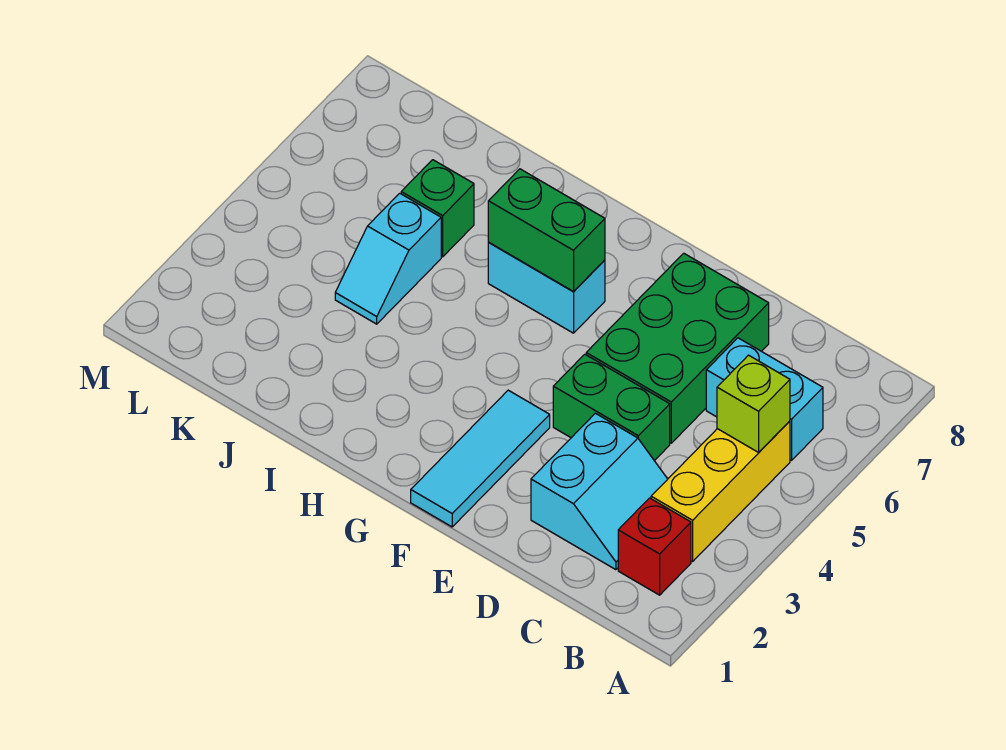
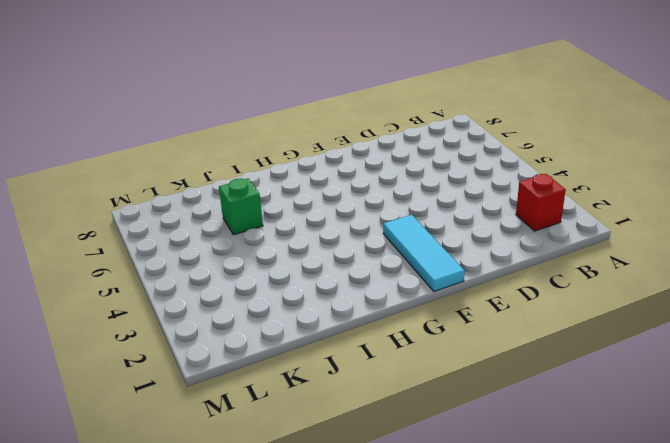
none -> yellow 1x3 brick [651,421,790,561]
none -> cyan 1x2 brick [706,338,823,460]
none -> cyan 2x2 slope [531,413,668,570]

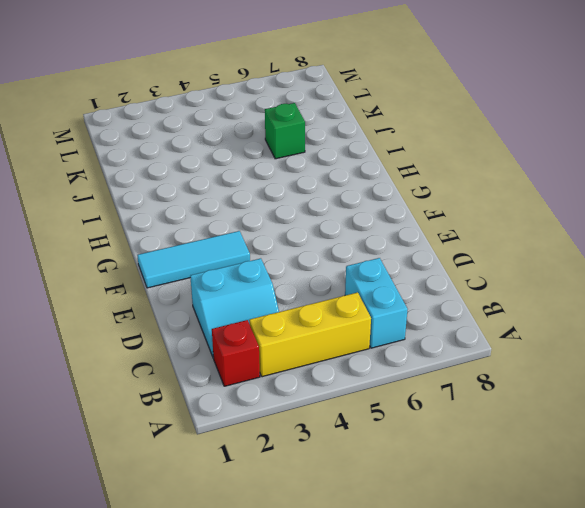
none -> green 1x2 brick [553,354,670,461]
none -> green 2x3 brick [586,253,769,443]
none -> cyan 1x2 brick [488,243,605,333]

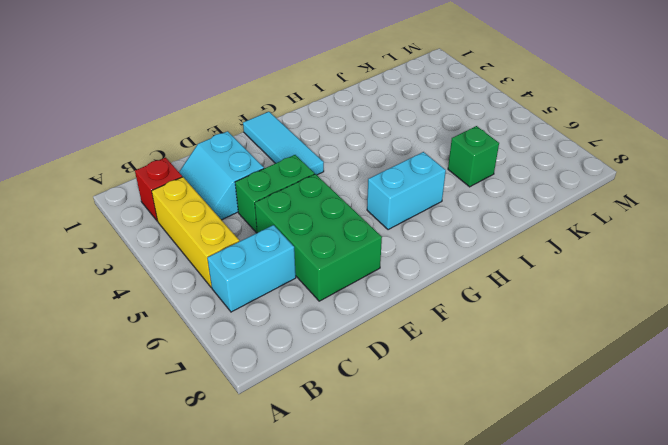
none -> cyan 1x2 slope [335,193,441,324]
none -> lime 1x1 brick [717,355,790,452]
none -> green 1x2 brick [488,169,605,291]

